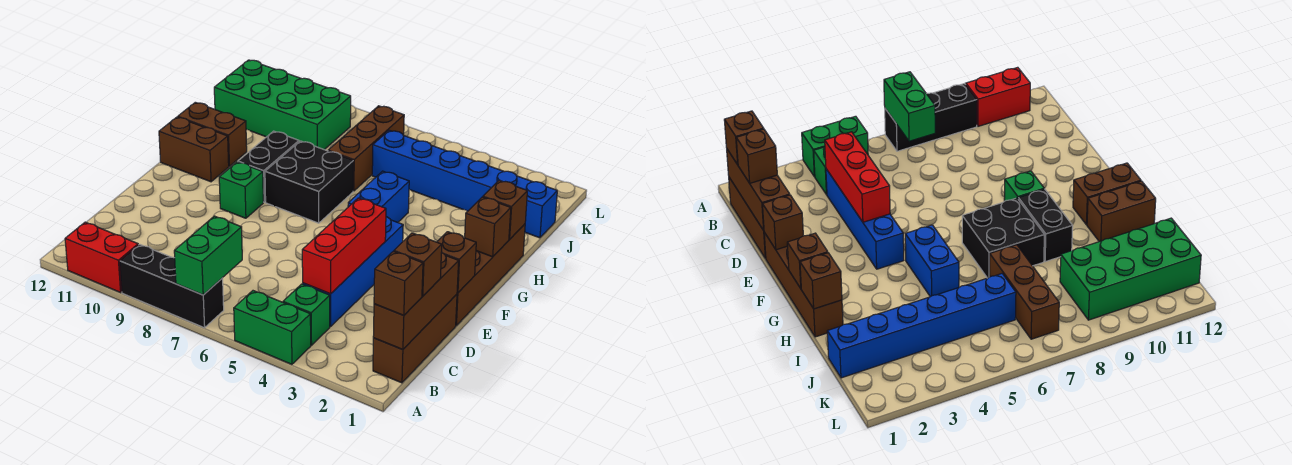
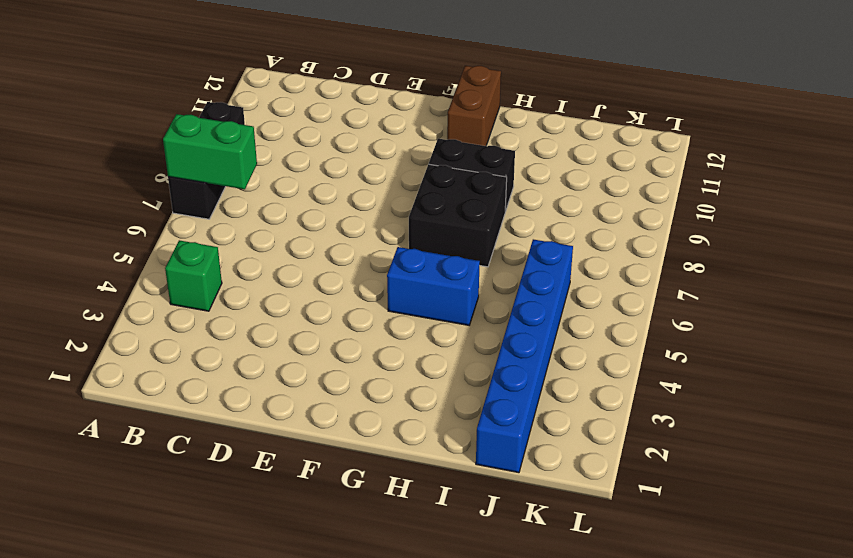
none -> green 1x2 brick [234,291,311,364]
none -> red 1x2 brick [65,222,138,292]
none -> brown 1x3 brick [373,294,457,383]

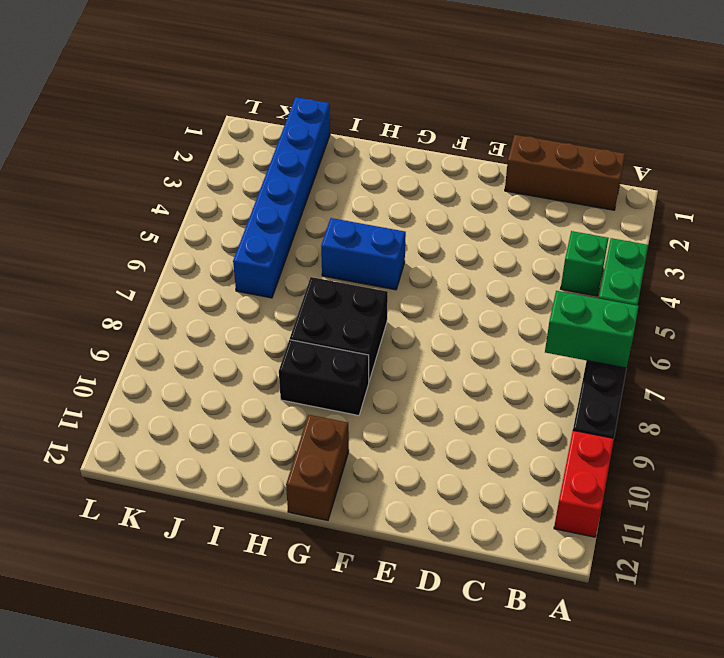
none -> blue 1x4 brick [303,217,403,327]
none -> brown 1x4 brick [456,224,525,325]
none -> green 1x1 brick [219,162,263,218]

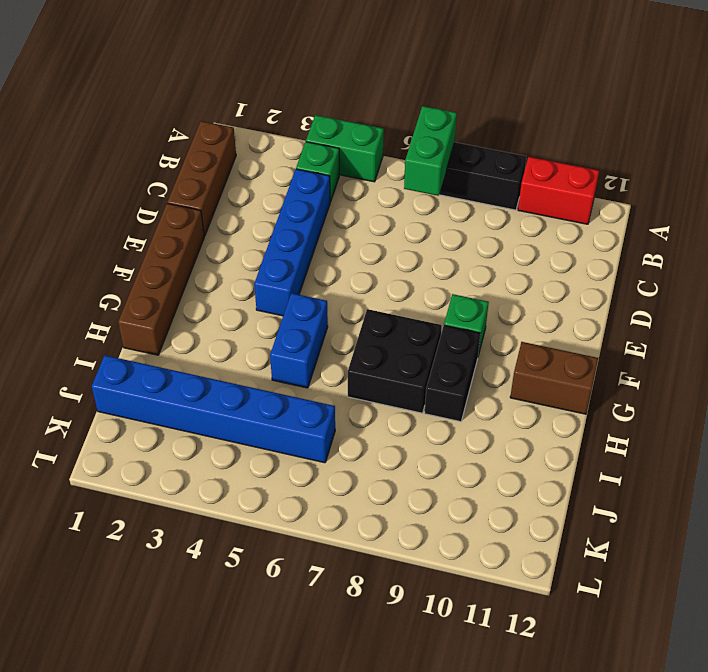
none -> brown 1x2 brick [178,102,247,166]
none -> brown 1x3 brick [328,106,404,191]
none -> green 2x4 brick [214,60,351,150]

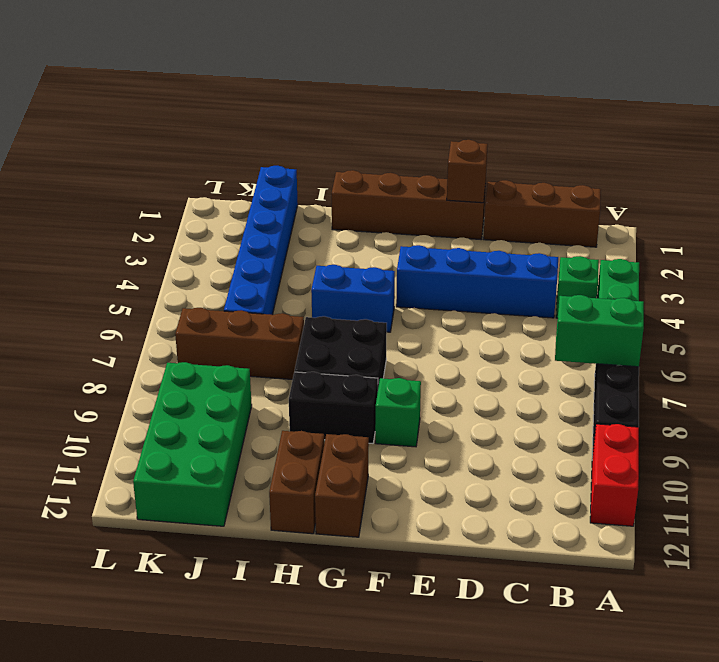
none -> brown 1x3 brick [373,252,459,350]
none -> red 1x3 brick [302,198,386,294]
none -> brown 1x1 brick [465,197,511,257]

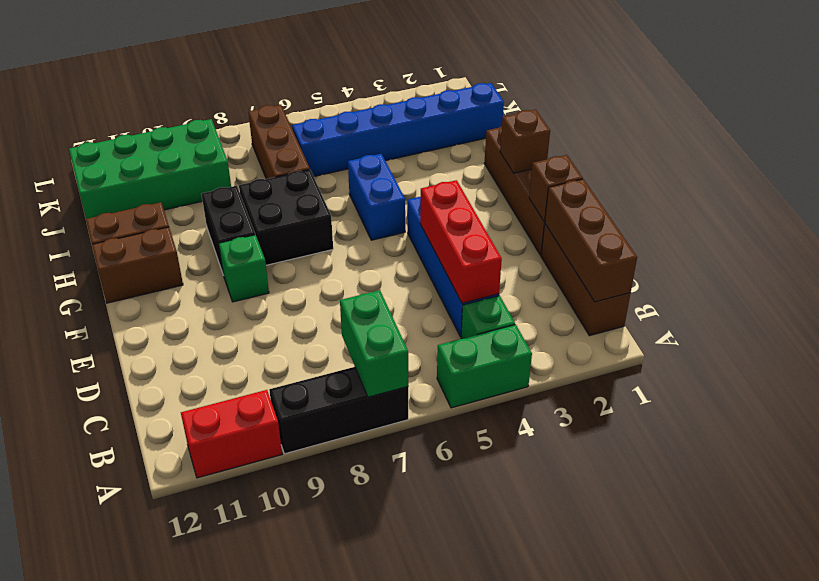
none -> brown 1x1 brick [483,180,527,239]
none -> brown 1x1 brick [374,251,423,316]
none -> brown 1x1 brick [394,233,442,296]

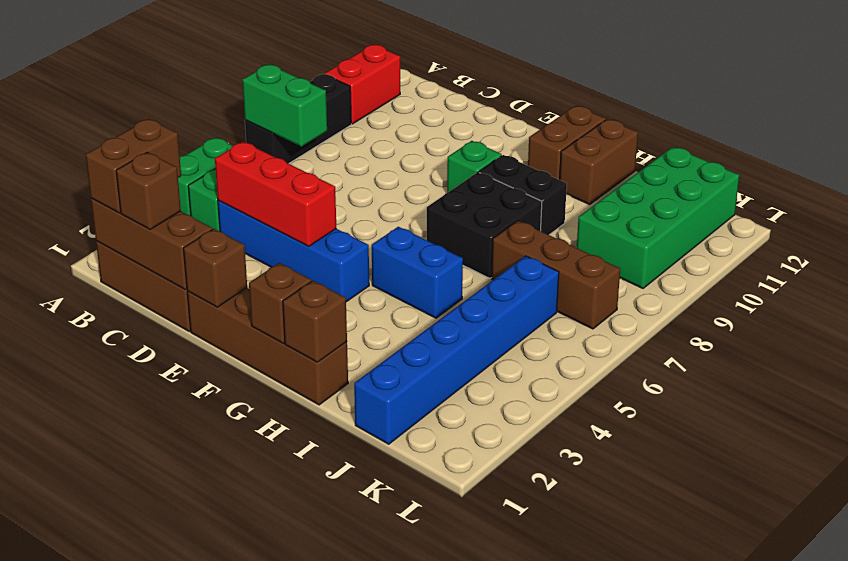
brown 1x2 brick [86,119,181,213] -> brown 1x1 brick [374,251,423,316]

